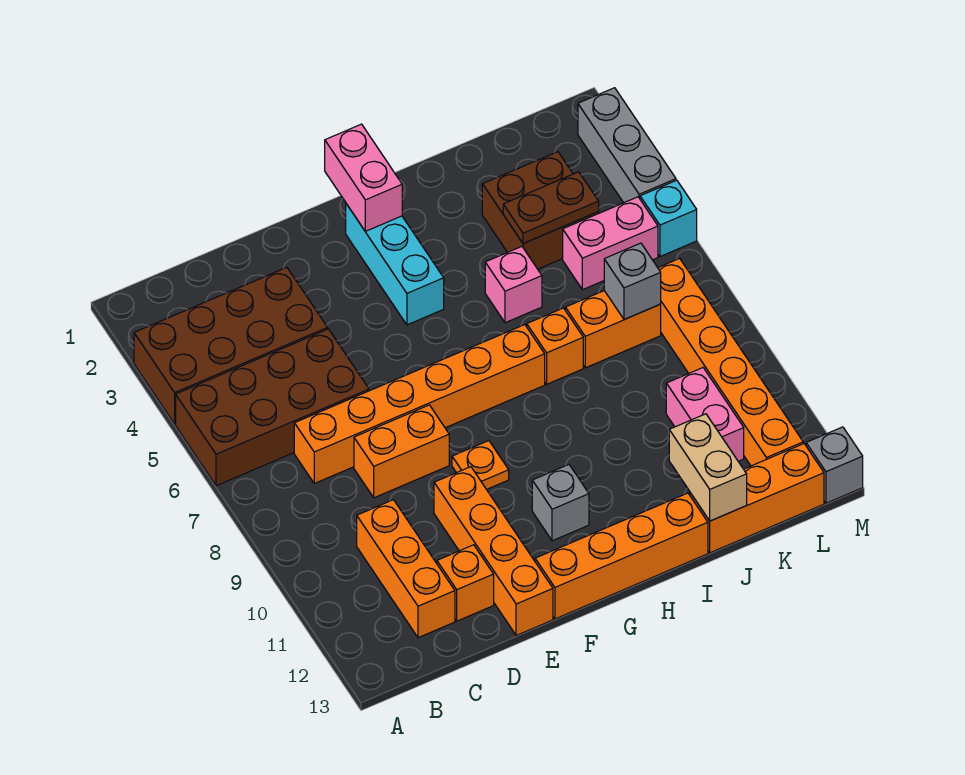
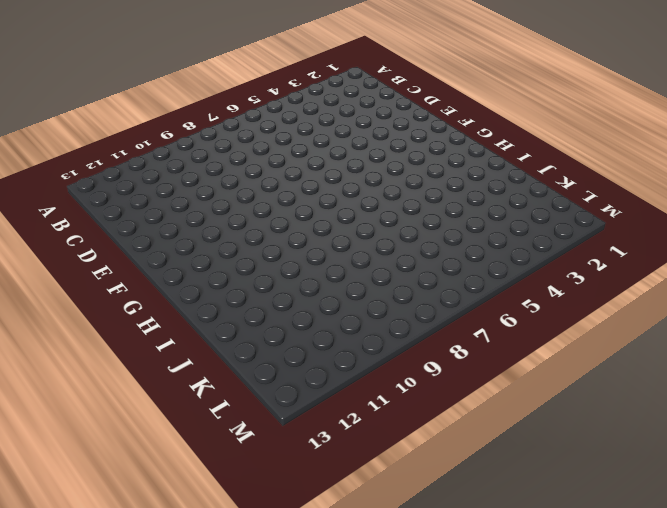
none -> brown 2x4 brick [134,267,328,424]
none -> brown 2x4 brick [176,329,369,486]
none -> orange 1x6 brick [294,325,545,483]

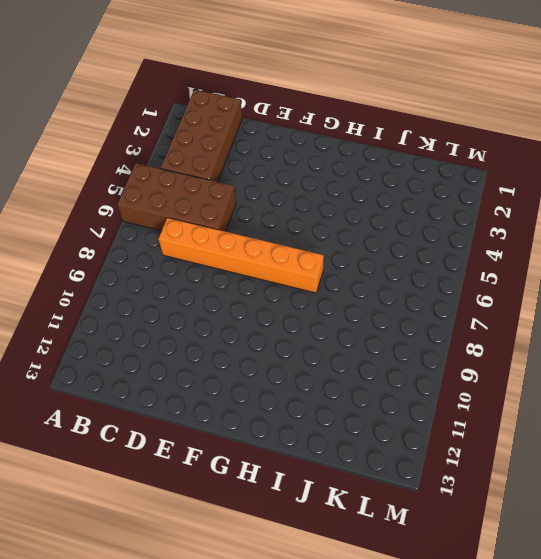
brown 2x4 brick [161,90,242,182] -> brown 2x4 brick turned to [134,267,328,424]
none -> orange 1x3 brick [357,500,455,638]
none -> orange 1x2 brick [354,405,449,498]
none -> orange 1x1 brick [437,545,494,621]

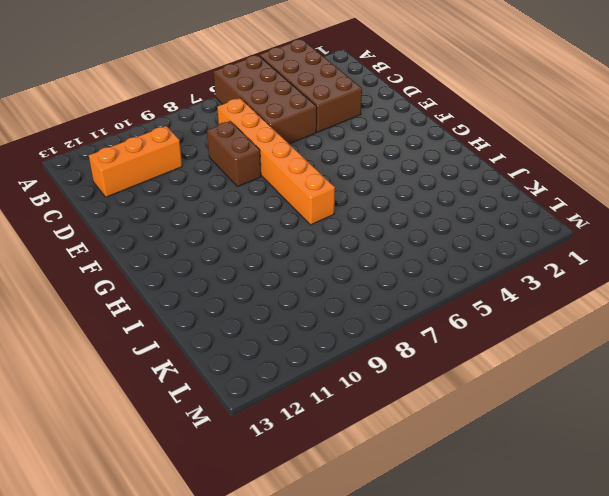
brown 1x2 brick [207,121,261,187] -> orange 1x2 brick [354,405,449,498]
none -> orange 1x1 brick [437,545,494,621]
none -> orange 1x4 brick [434,467,553,636]
none -> orange 1x1 plate [452,441,509,489]

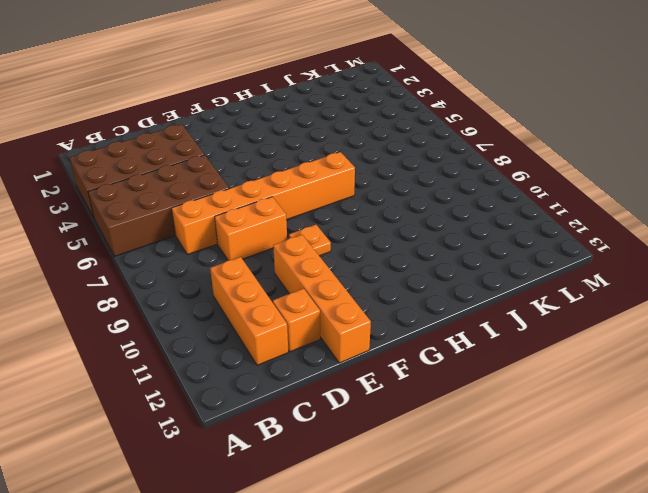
none -> orange 1x4 brick [535,493,708,619]
none -> cyan 1x3 brick [346,204,444,325]
none -> grey 1x1 brick [532,465,589,541]

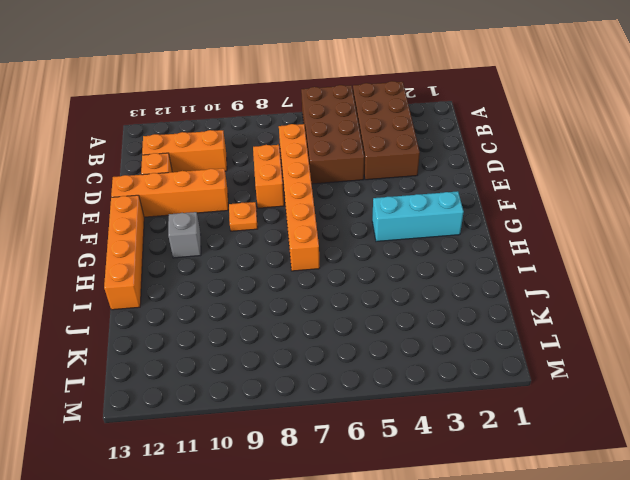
none -> pink 1x1 brick [485,247,542,323]
none -> orange 1x1 brick [527,308,583,384]
none -> brown 2x2 brick [482,152,599,269]

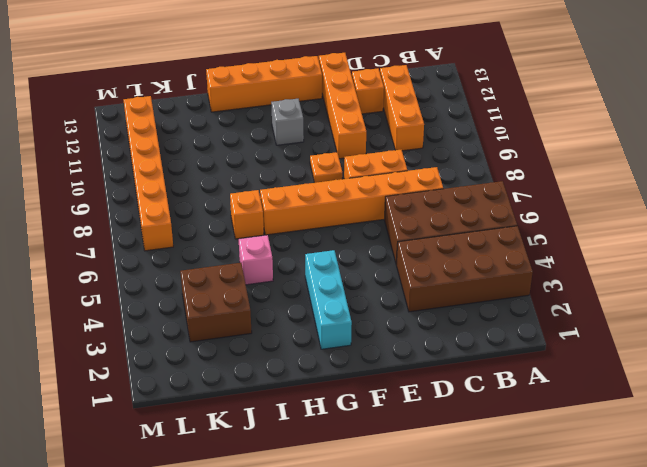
none -> orange 1x2 brick [565,291,661,368]
none -> orange 1x3 brick [690,444,824,553]
none -> pink 1x2 brick [563,197,658,290]

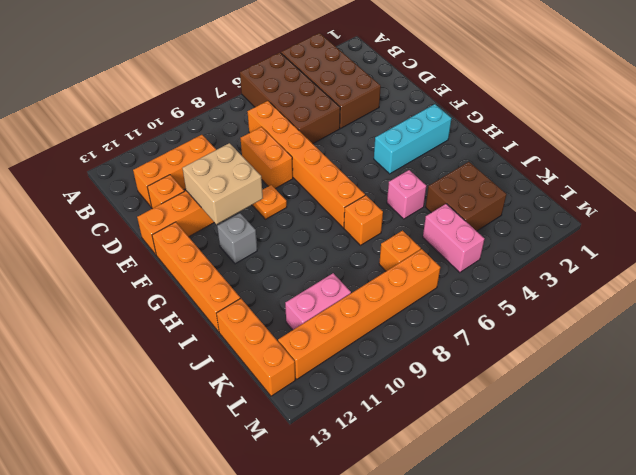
tan 2x2 brick [182,143,263,224] -> none
orange 1x1 brick [379,231,421,271] -> orange 1x2 brick [565,291,661,368]
none -> grey 1x3 brick [578,88,676,203]
none -> cyan 1x1 brick [640,180,697,257]
none -> grey 1x1 brick [806,427,863,503]

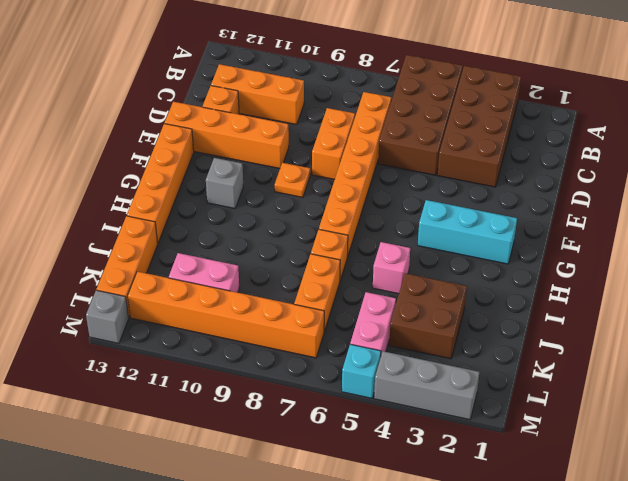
none -> pink 1x2 brick [325,124,402,231]
none -> brown 1x2 plate [503,172,599,244]
none -> tan 1x2 brick [669,414,747,521]

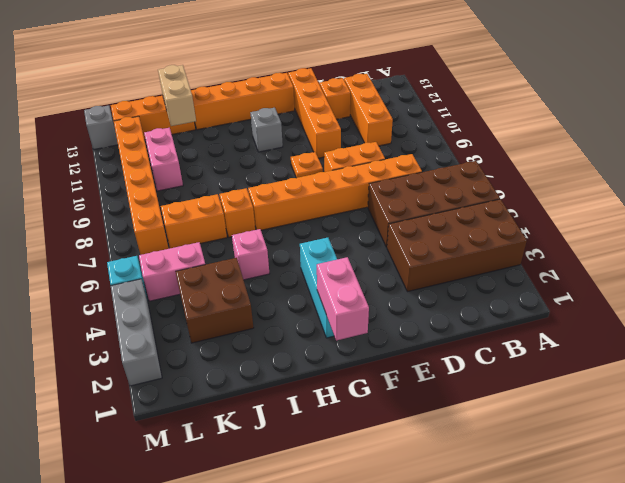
none -> brown 1x2 plate [503,172,599,244]
none -> grey 1x1 brick [604,243,661,320]

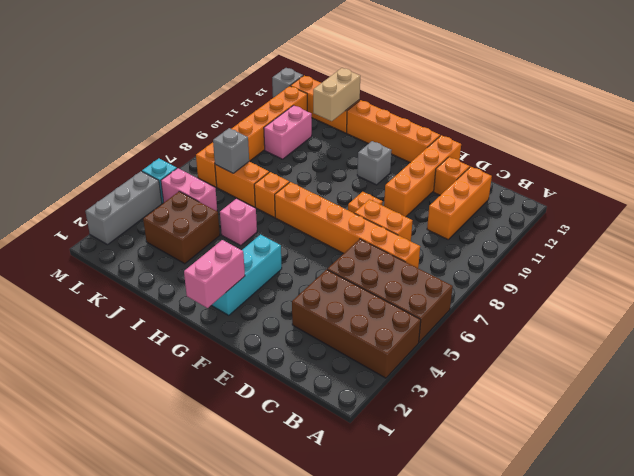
none -> brown 1x2 plate [503,172,599,244]

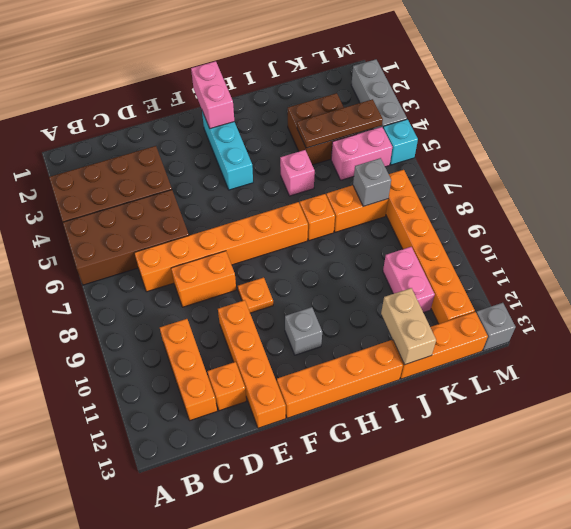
brown 1x3 plate [297,99,383,148] -> brown 1x2 plate [503,172,599,244]

